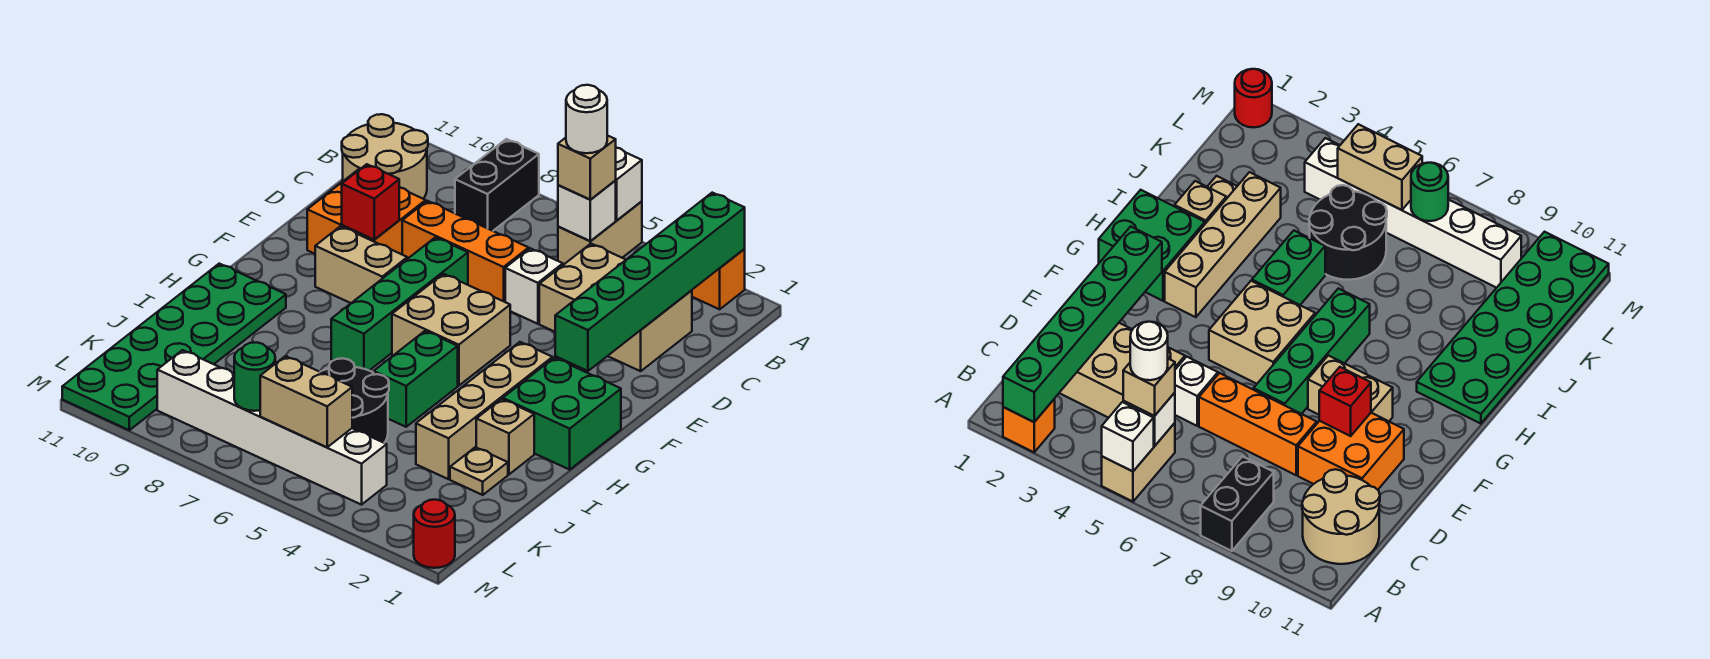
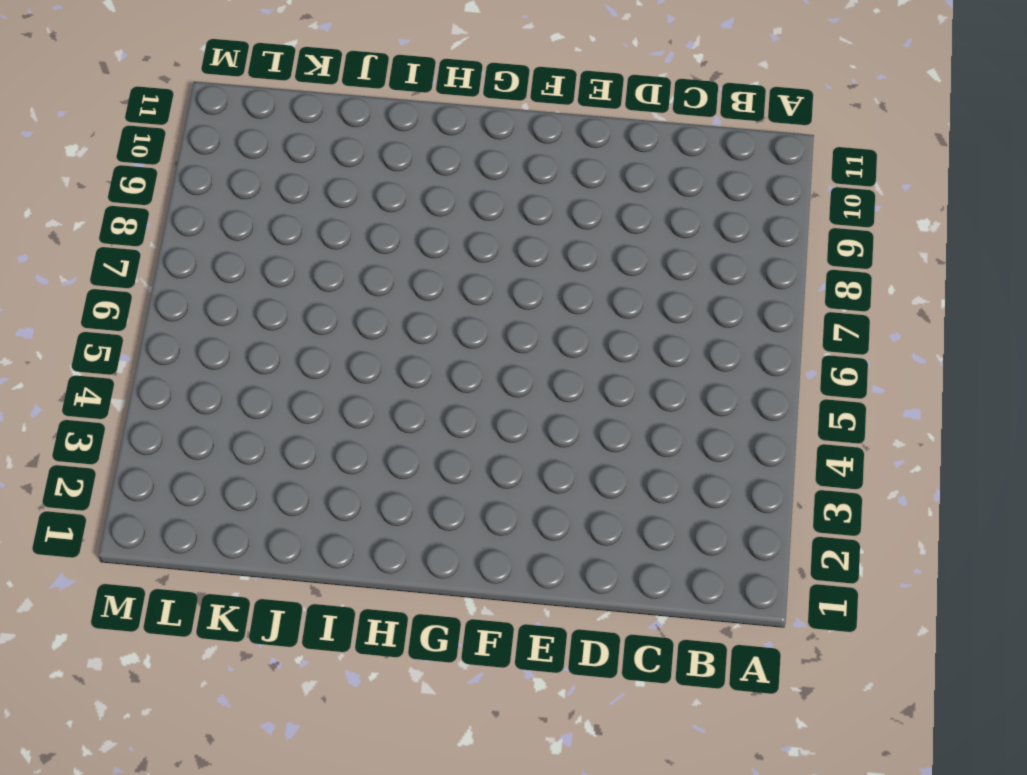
none -> orange 1x1 brick [692,249,745,309]
none -> tan 1x2 brick [558,201,642,265]
none -> black 1x2 brick [455,139,539,231]

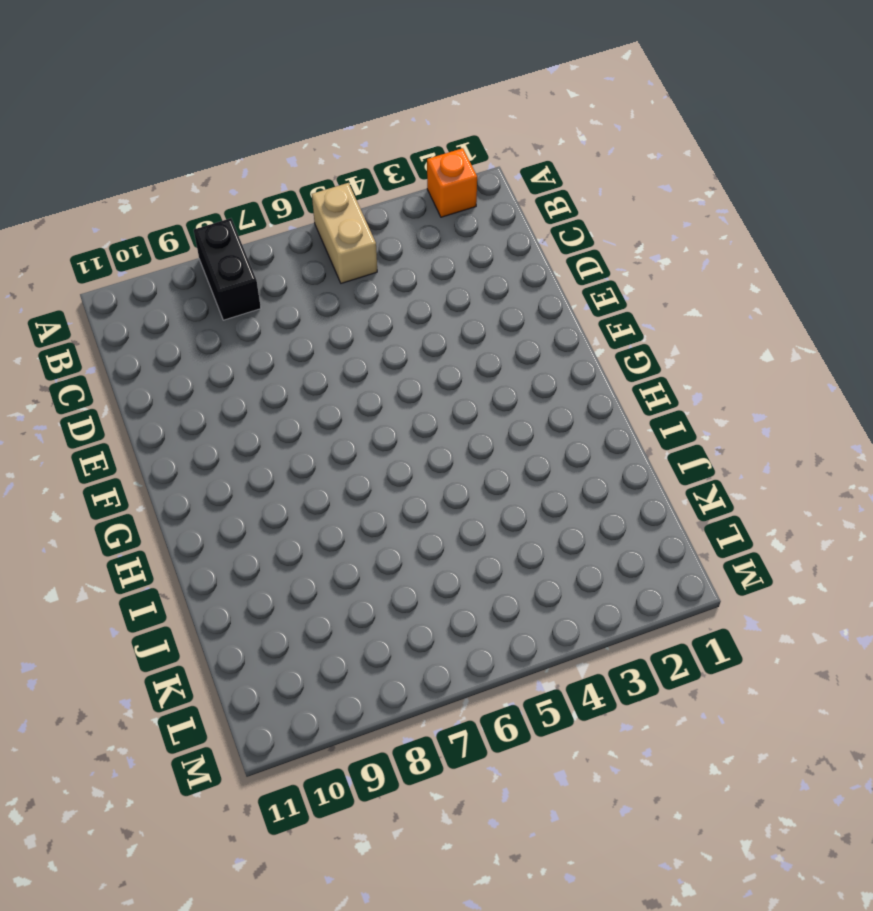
none -> tan 2x2 round brick [342,114,428,199]
none -> tan 2x3 brick [539,244,692,371]
none -> white 1x1 brick [505,248,563,324]

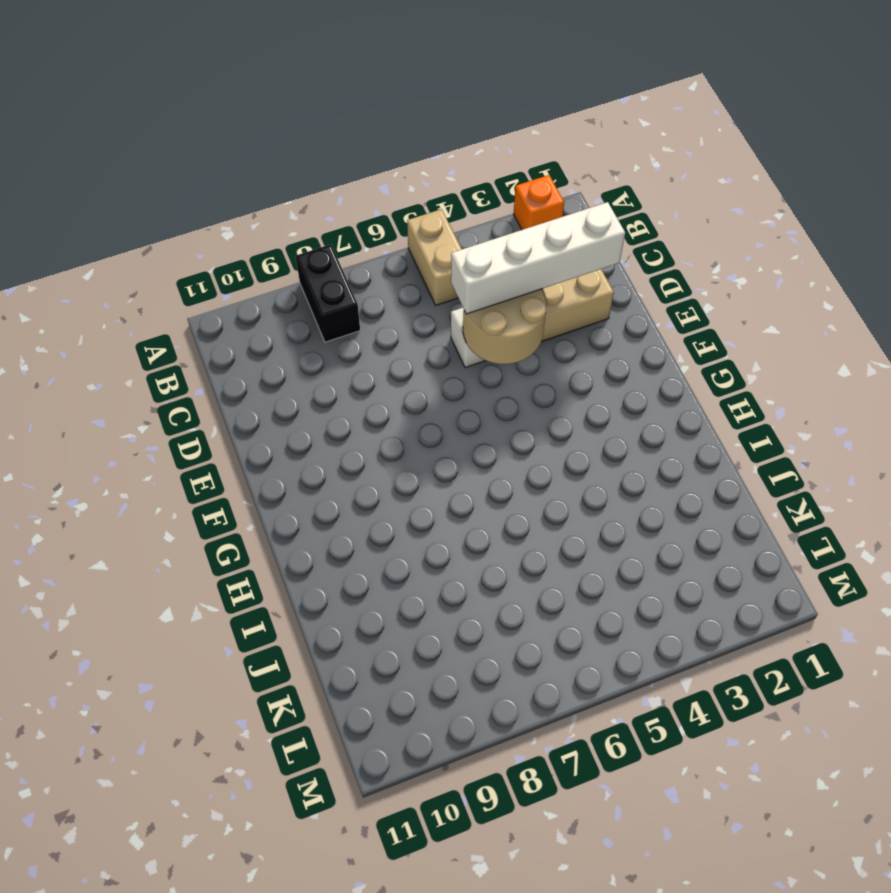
white 1x4 brick [451,202,625,314] -> none
tan 2x2 round brick [463,289,547,364] -> tan 2x2 round brick moved to [342,114,428,199]
none -> orange 1x3 brick [402,201,529,302]
none -> orange 2x2 brick [307,169,426,254]
none -> green 1x4 brick [331,237,468,370]

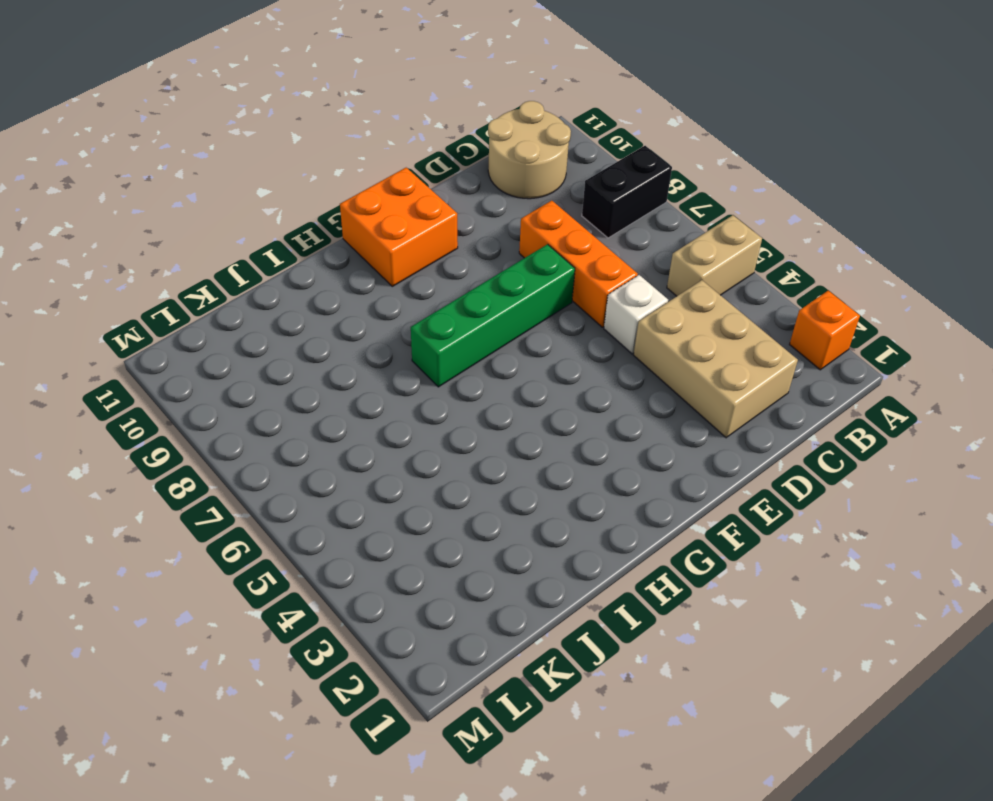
orange 2x2 brick [340,168,458,286] -> orange 2x2 brick moved to [307,169,426,254]
none -> tan 2x2 brick [392,274,510,386]
none -> tan 1x2 brick [315,226,407,303]
none -> green 2x2 brick [503,358,621,470]

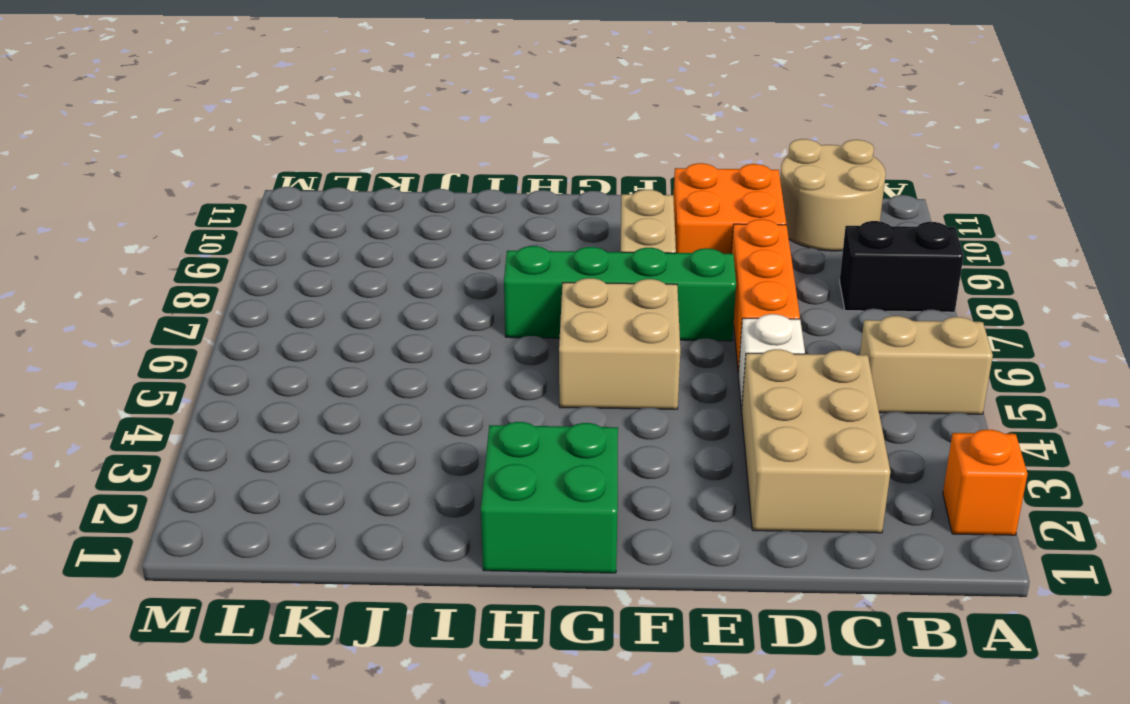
none -> tan 1x4 brick [416,342,553,479]
none -> green 1x2 brick [374,331,458,427]
none -> green 2x6 plate [62,264,286,430]

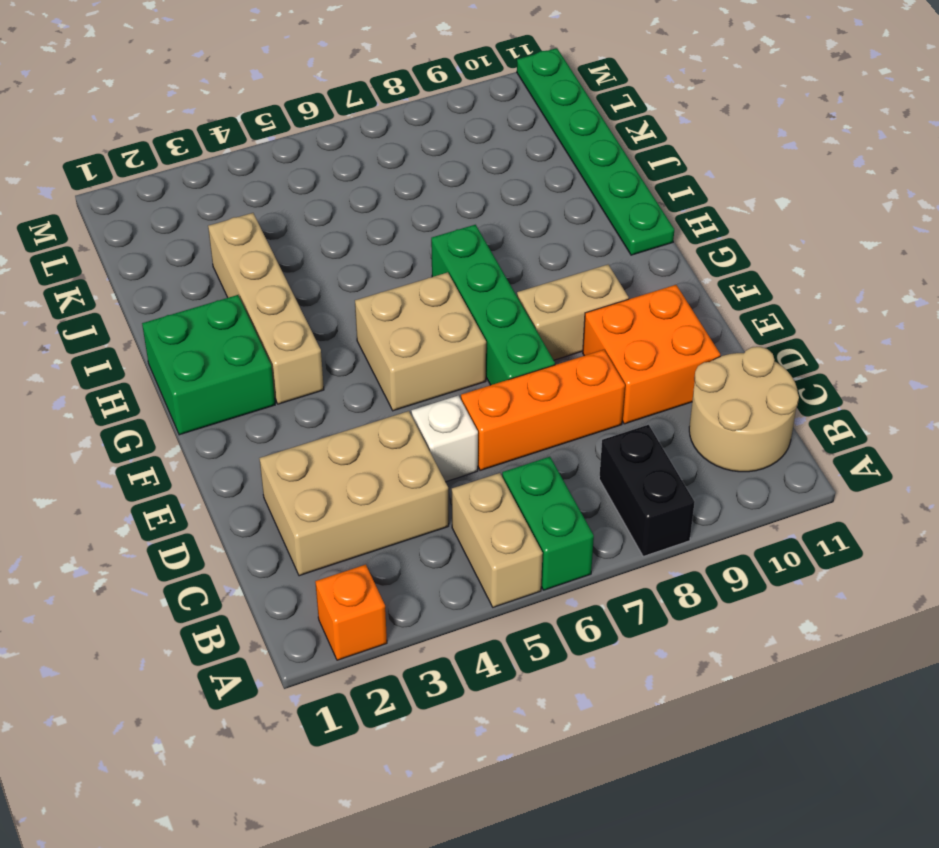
green 1x2 brick [502,457,594,590] -> green 1x2 brick moved to [374,331,458,427]
green 1x6 plate [517,48,674,255] -> green 2x6 plate [62,264,286,430]
none -> tan 1x1 brick [476,399,534,474]
none -> tan 1x1 plate [450,447,508,495]
none -> black 2x2 round brick [321,358,389,443]

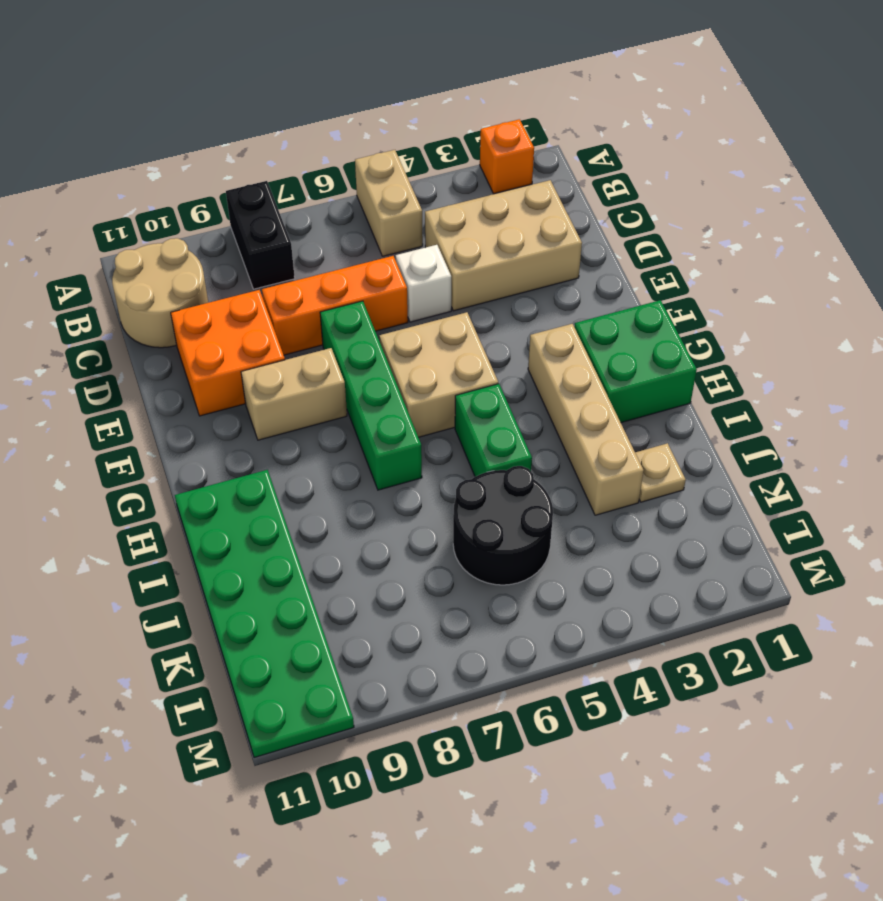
none -> tan 1x1 brick [476,399,534,474]
none -> white 1x6 brick [157,350,387,505]
none -> red 1x1 round brick [414,500,455,568]

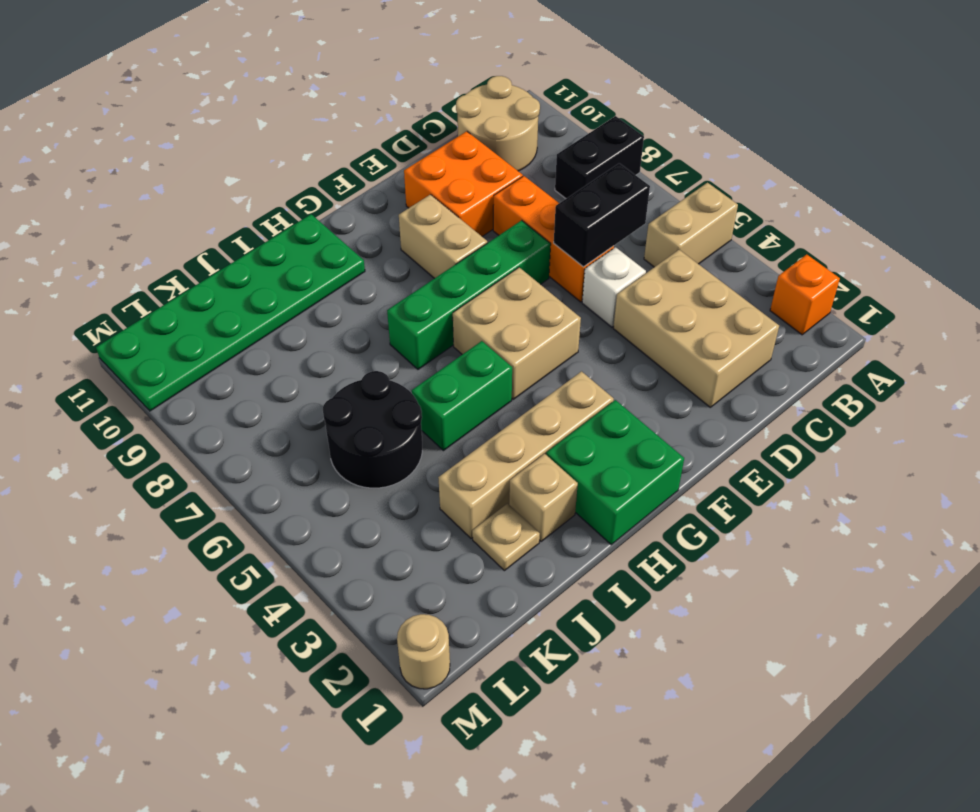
black 1x2 brick [554,163,650,267] -> none
tan 1x1 round brick [397,614,450,689] -> red 1x1 round brick [414,500,455,568]
none -> white 1x6 brick [157,350,387,505]
none -> green 1x6 brick [555,193,745,371]
none -> white 1x1 brick [615,148,642,220]

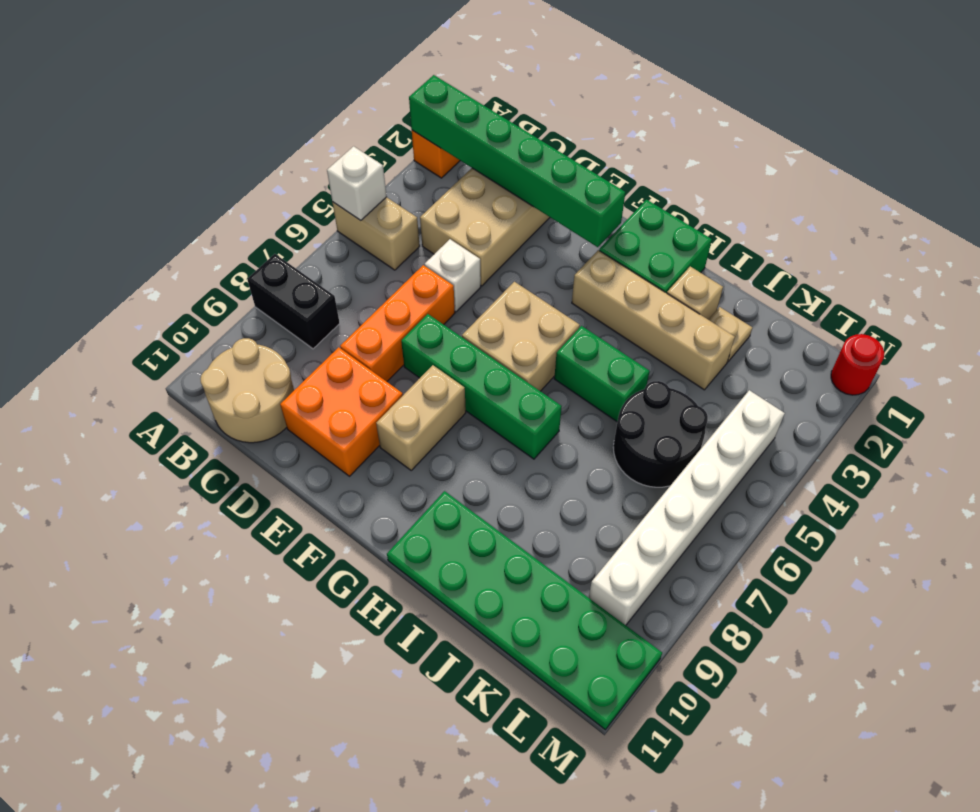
none -> white 1x1 brick [558,181,616,241]
none -> red 1x1 brick [342,164,399,239]
none -> tan 1x2 brick [260,356,352,447]

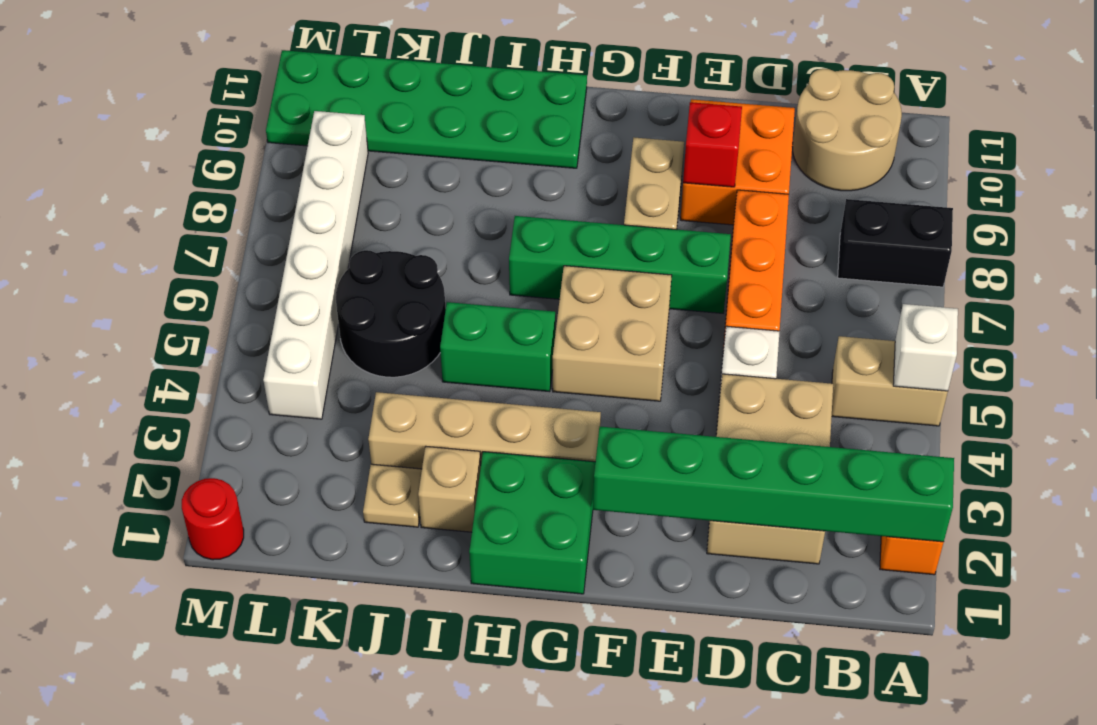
none -> white 1x1 brick [558,181,616,241]
none -> tan 1x2 brick [260,356,352,447]
none -> green 1x1 round brick [234,342,275,411]

